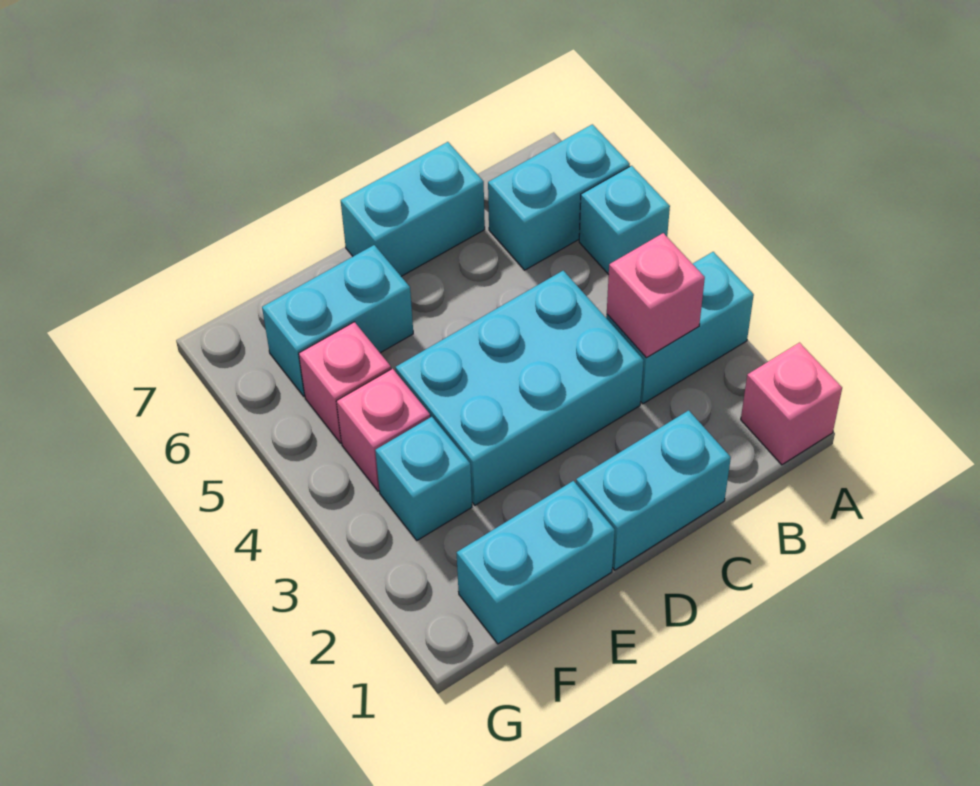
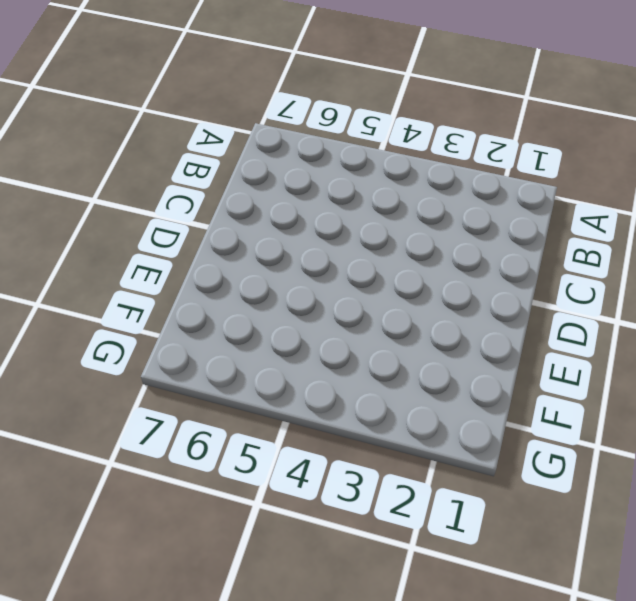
none -> pink 1x1 brick [741,343,842,465]
none -> cyan 1x2 brick [606,252,754,404]
none -> cyan 1x1 brick [579,166,670,275]

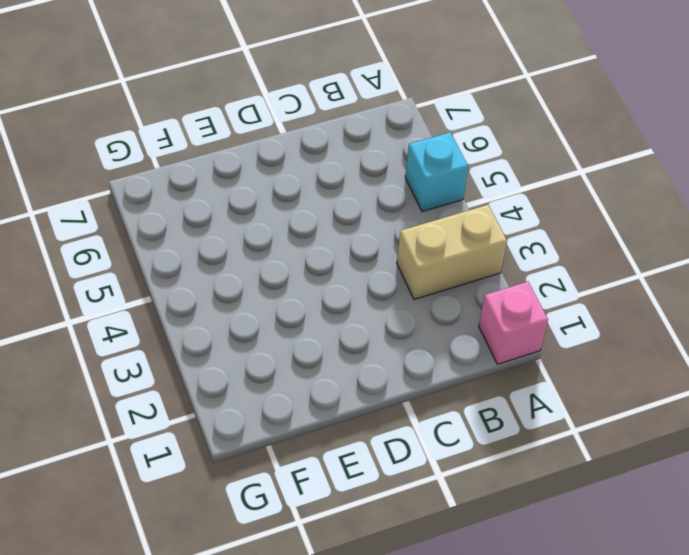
tan 1x2 brick [397,205,507,299] -> cyan 1x2 brick [606,252,754,404]
none -> cyan 1x2 brick [488,124,630,270]
none -> cyan 1x2 brick [576,410,731,570]
none -> cyan 2x3 brick [395,271,644,505]

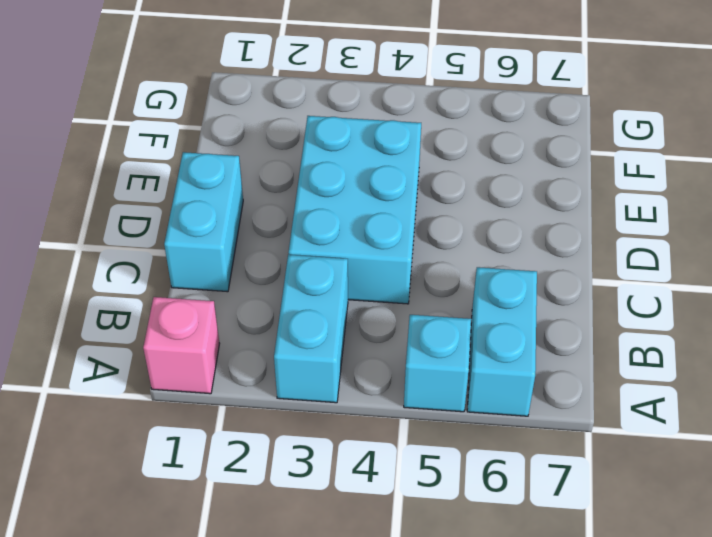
none -> cyan 1x2 brick [341,142,485,276]
none -> cyan 1x2 brick [457,481,615,644]
none -> cyan 1x2 brick [262,245,413,396]

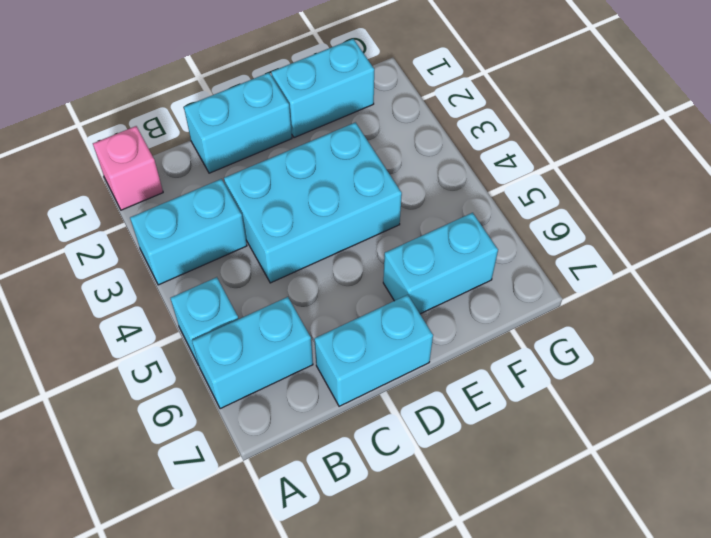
none -> cyan 1x1 brick [375,417,472,540]
none -> pink 1x1 brick [336,369,430,491]
none -> pink 1x1 brick [299,322,391,443]

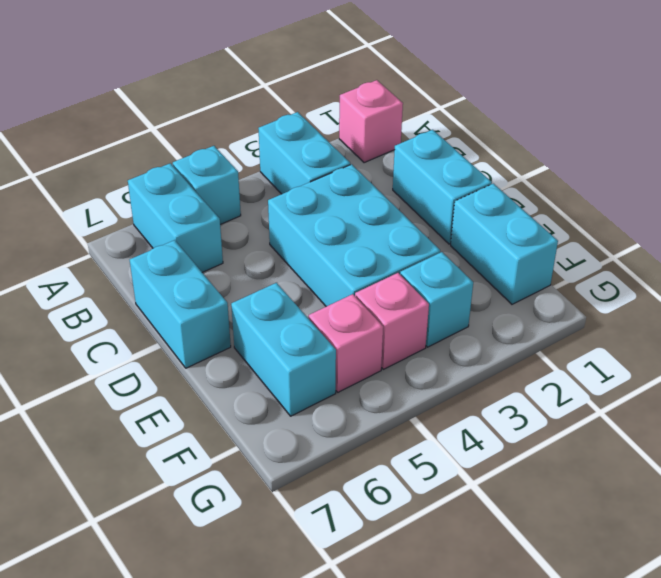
none -> pink 1x1 brick [607,233,705,358]

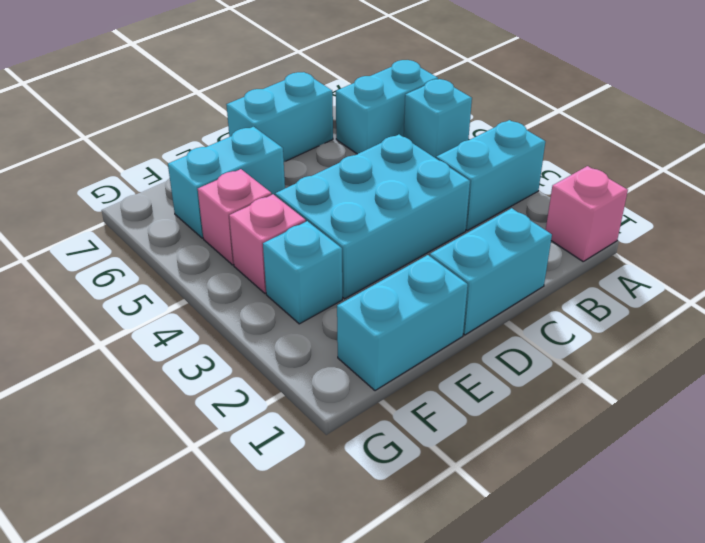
none -> pink 1x1 brick [607,233,705,358]

